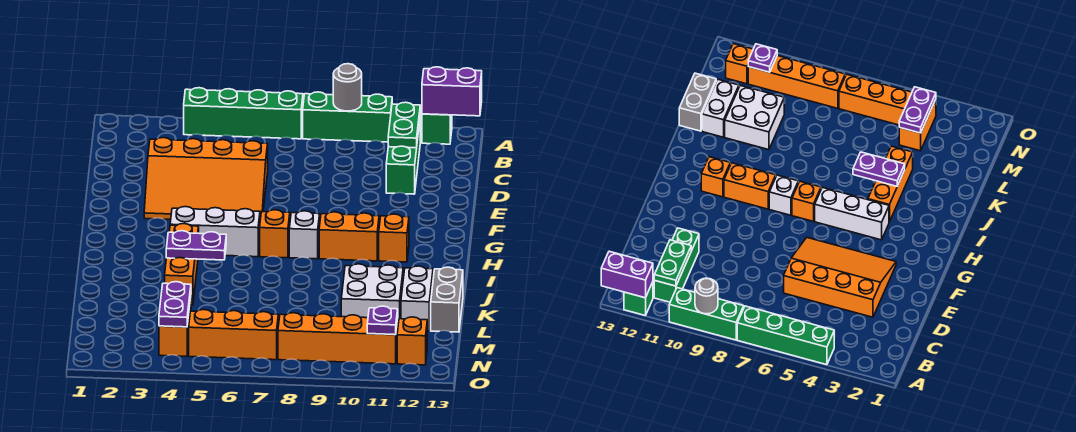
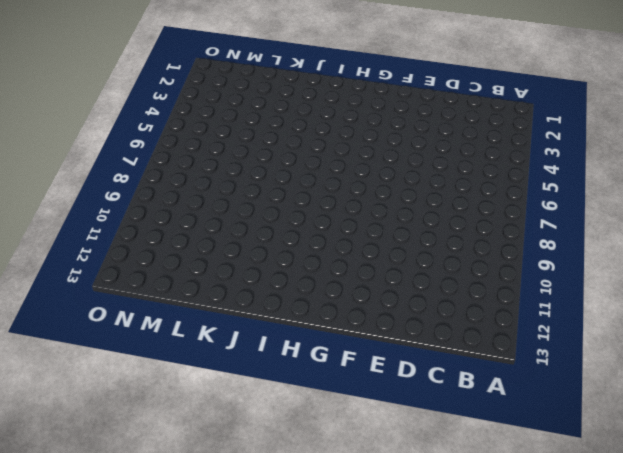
none -> green 1x4 brick [184,88,303,139]
none -> green 1x3 brick [303,92,392,142]
none -> green 1x1 brick [422,114,452,144]

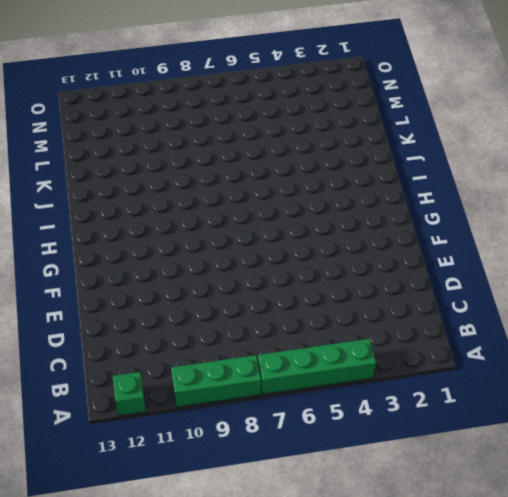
none -> green 1x3 brick [386,122,420,194]
none -> orange 3x4 slope [144,138,268,220]
none -> white 1x3 brick [170,207,260,257]

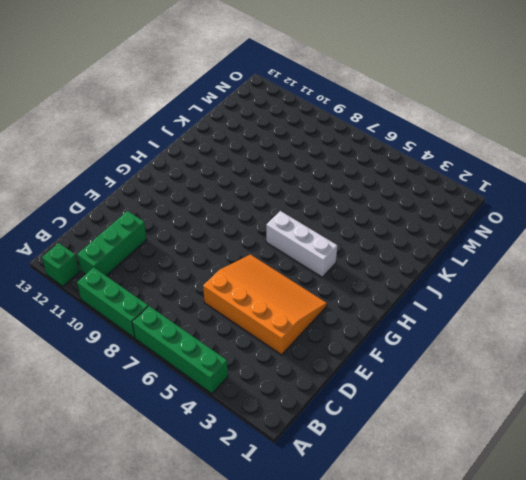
none -> orange 1x1 brick [260,210,290,258]
none -> white 1x1 brick [289,211,320,259]
none -> orange 1x2 brick [319,212,379,261]

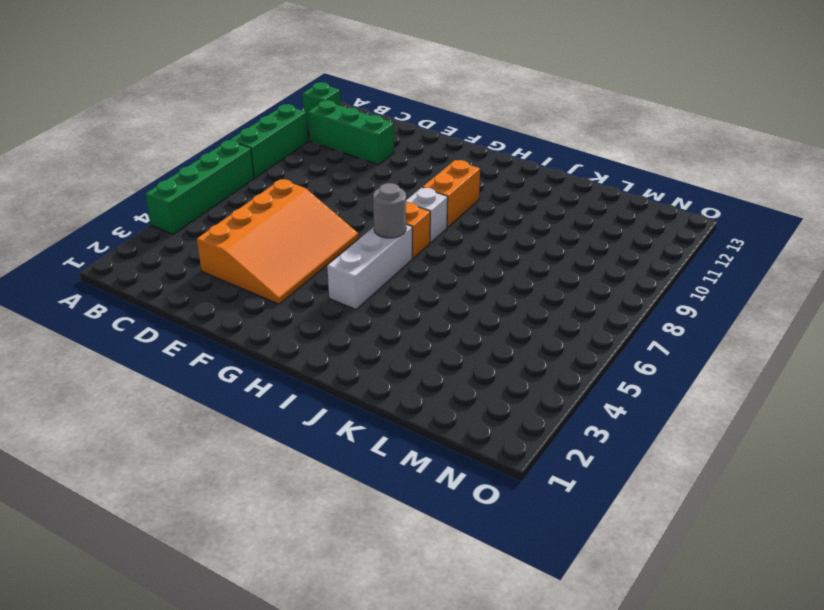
grey 1x1 round brick [373,183,406,238] -> grey 1x1 round brick moved to [333,64,362,111]
none -> orange 1x1 brick [379,214,409,262]
none -> orange 1x3 brick [165,224,199,305]
none -> white 2x2 brick [341,264,403,323]

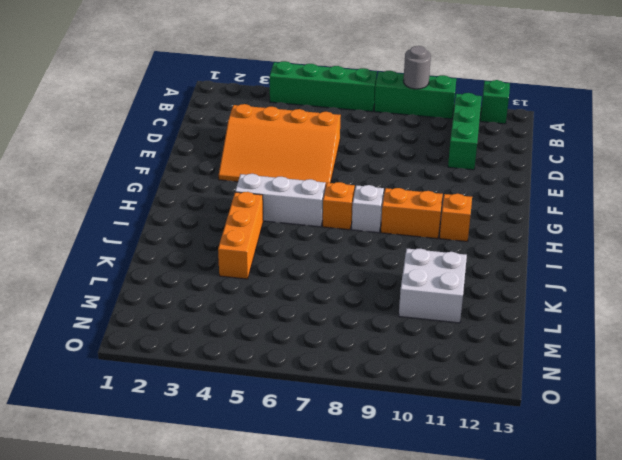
none -> white 1x2 brick [401,266,433,331]
none -> grey 1x2 brick [431,267,463,332]
none -> orange 1x2 brick [159,298,191,356]

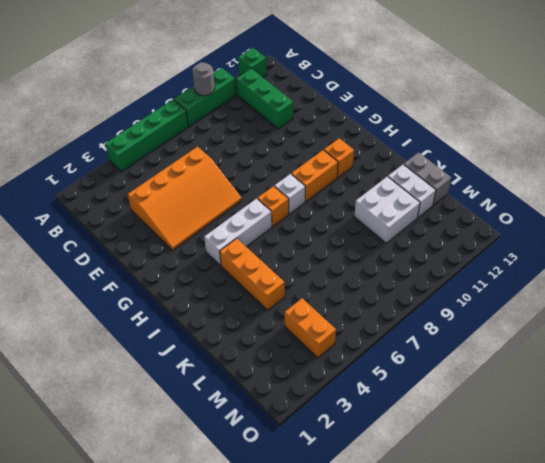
none -> orange 1x3 brick [189,310,278,360]
none -> orange 1x4 brick [278,313,398,364]
none -> orange 1x1 brick [397,317,427,365]

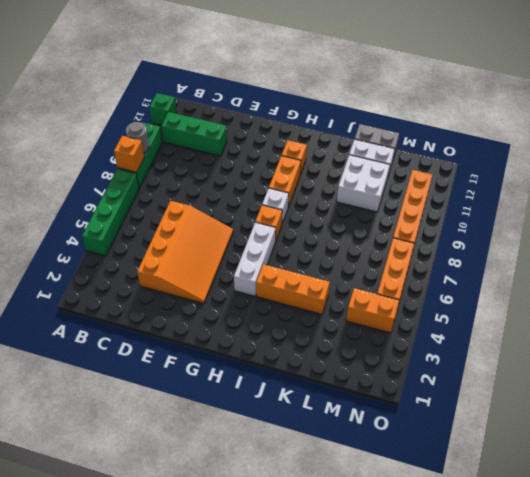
orange 1x1 brick [114,136,144,172] -> orange 1x1 brick moved to [397,317,427,365]
none -> purple 1x2 brick [422,67,482,116]
none -> green 1x2 plate [388,102,420,148]
none -> purple 1x2 plate [166,231,226,260]

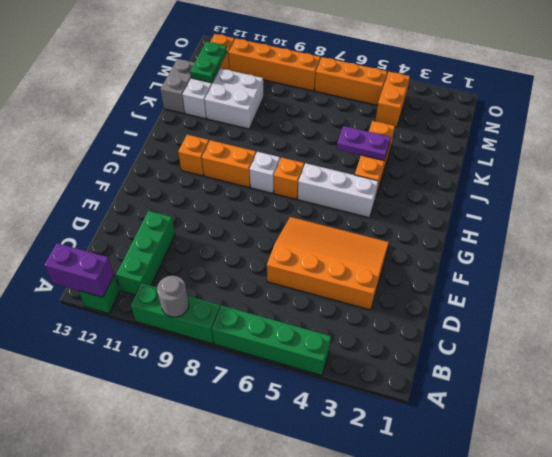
green 1x2 plate [190,42,227,83] -> green 1x2 plate moved to [388,102,420,148]
none -> purple 1x2 plate [159,282,191,327]
none -> purple 1x1 plate [367,306,398,335]

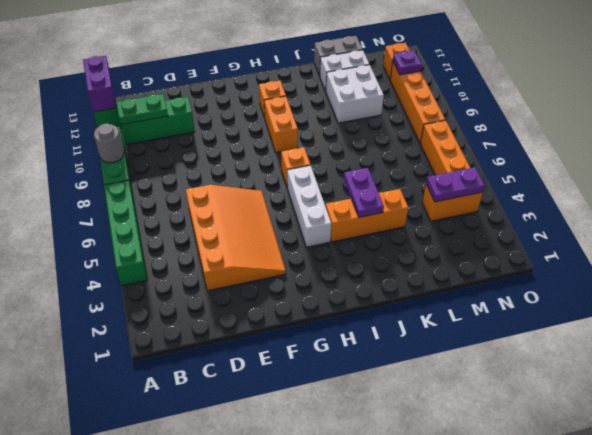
none -> white 1x1 brick [289,211,320,259]

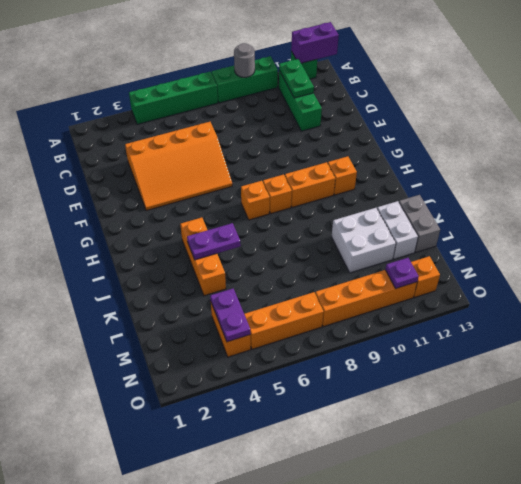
orange 1x1 brick [263,174,292,214] -> white 1x1 brick [289,211,320,259]
none -> white 1x3 brick [170,207,260,257]

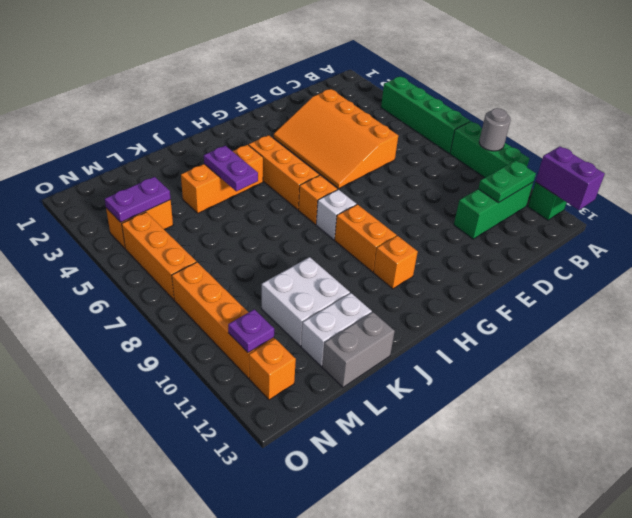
orange 1x3 brick [249,135,319,210] -> white 1x3 brick [170,207,260,257]

